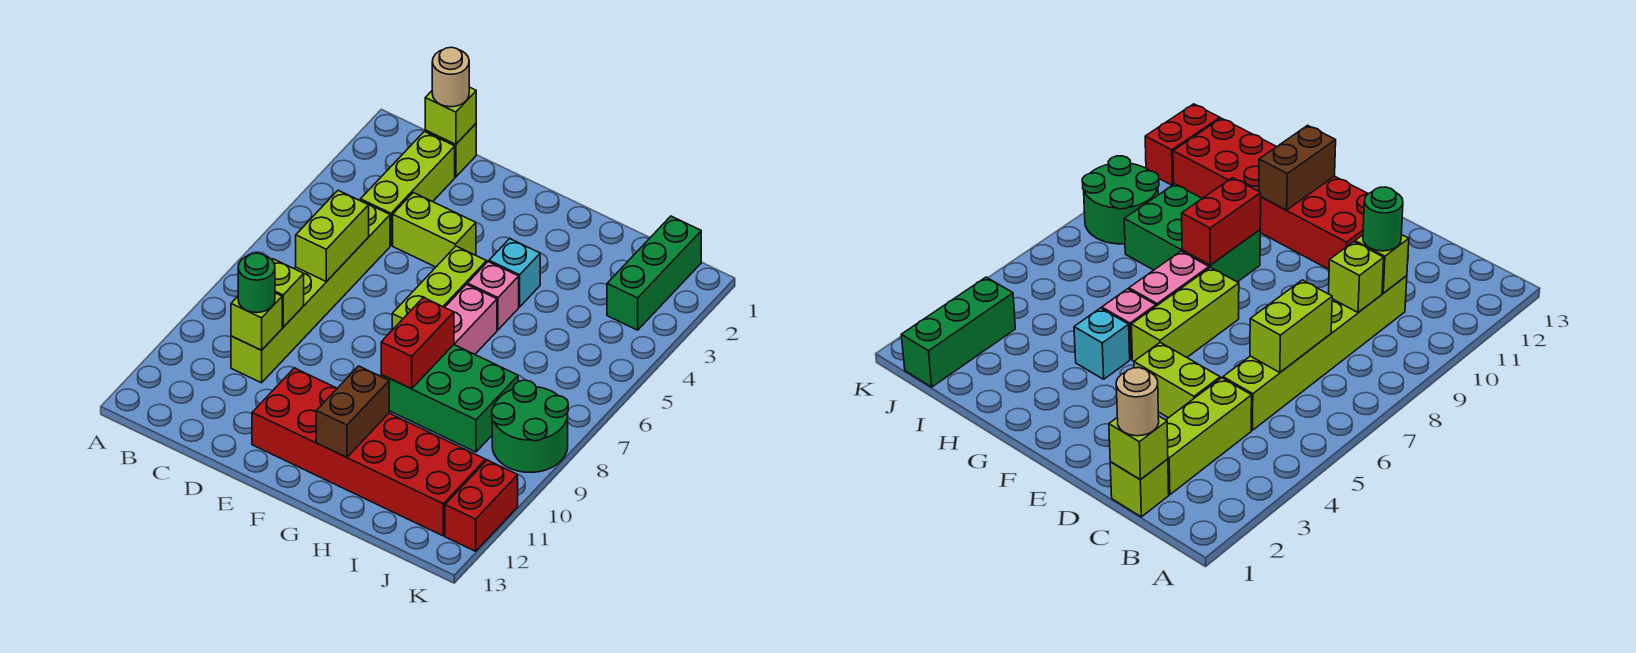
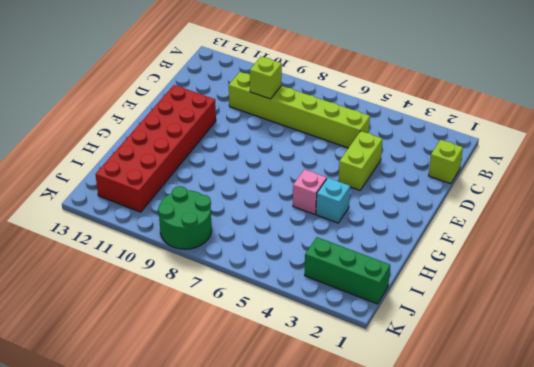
none -> lime 1x3 brick [361,131,455,245]
none -> lime 1x3 brick [392,246,487,330]
none -> pink 1x2 brick [445,284,497,354]

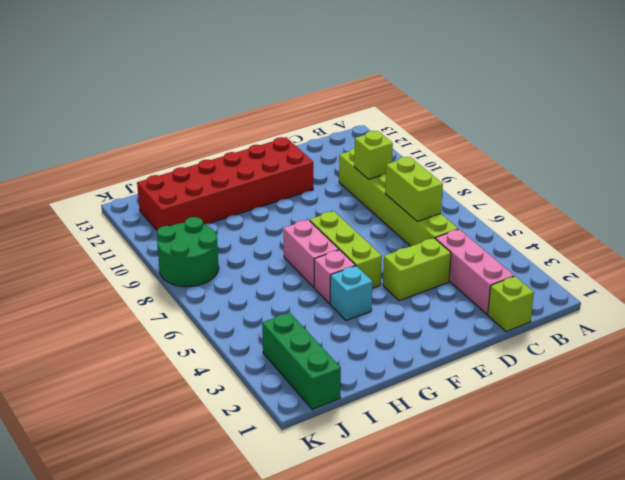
pink 1x3 brick [435,229,514,314] -> lime 1x3 brick [361,131,455,245]
none -> green 2x3 brick [381,345,518,452]
none -> red 1x2 brick [445,460,518,551]
none -> lime 1x1 brick [425,87,476,145]

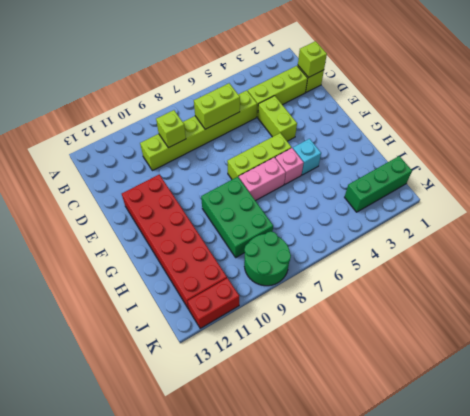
none -> lime 1x1 brick [231,293,282,350]
none -> red 1x2 brick [381,297,454,389]
none -> brown 1x2 brick [316,366,389,457]

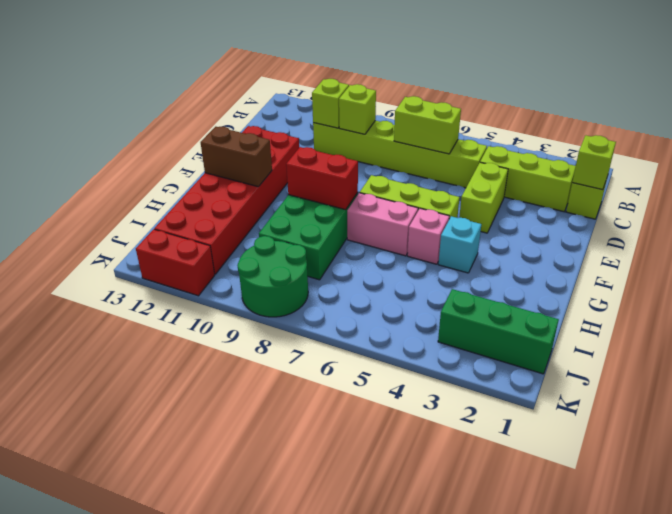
none -> tan 1x1 round brick [432,47,469,107]
none -> green 1x1 round brick [238,253,275,313]

